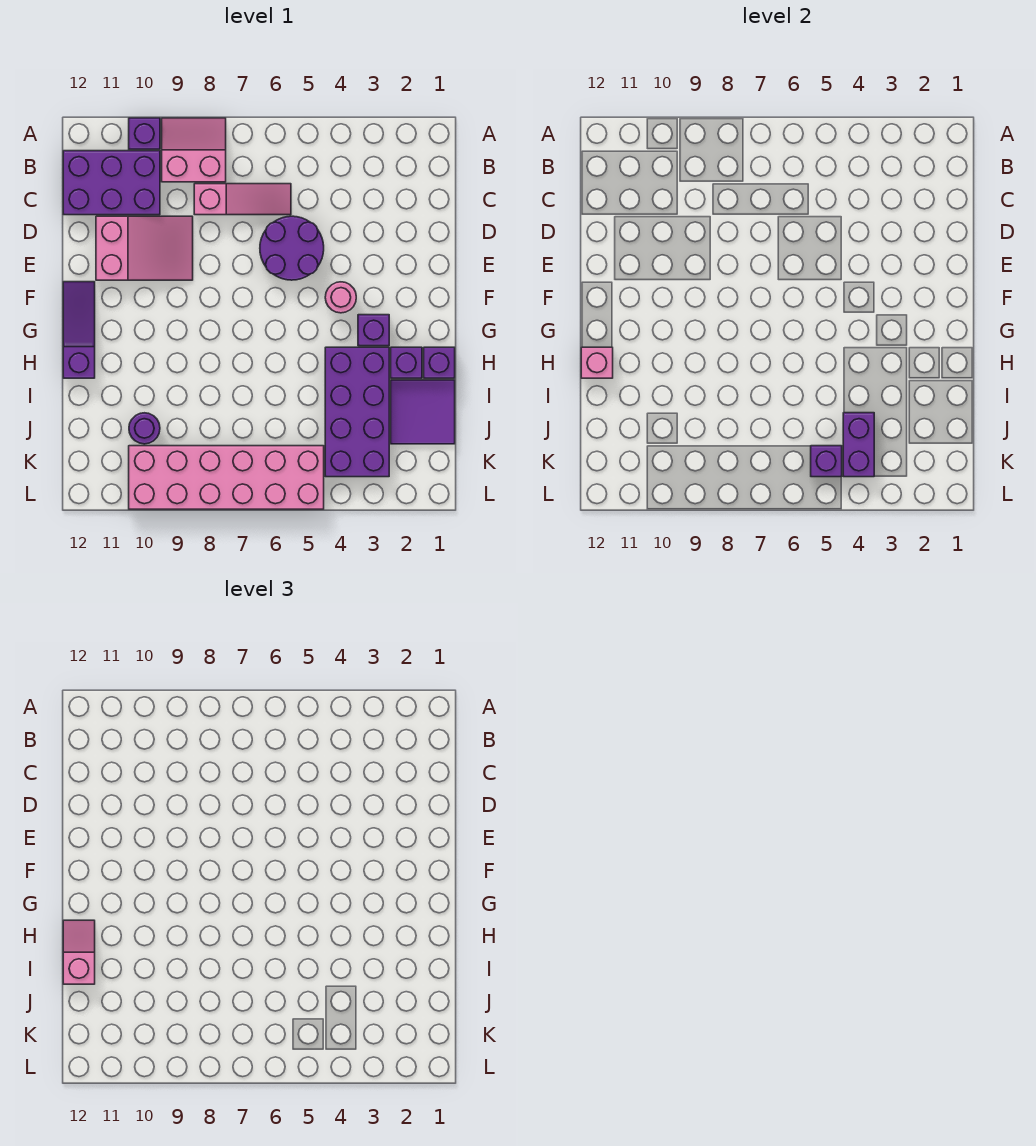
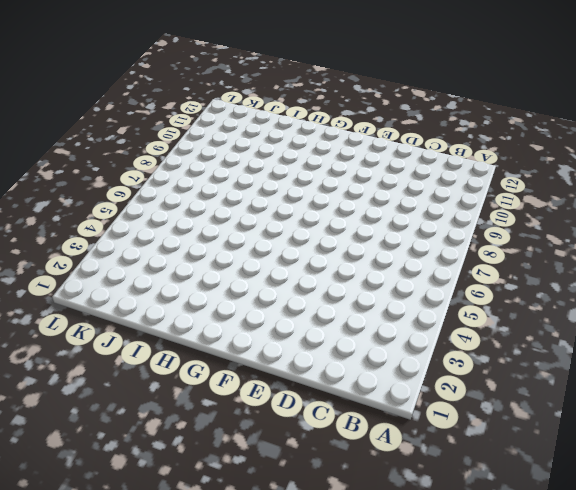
none -> pink 2x2 slope [162,118,226,182]
none -> purple 1x1 brick [129,118,160,149]
none -> purple 2x3 brick [63,151,160,215]

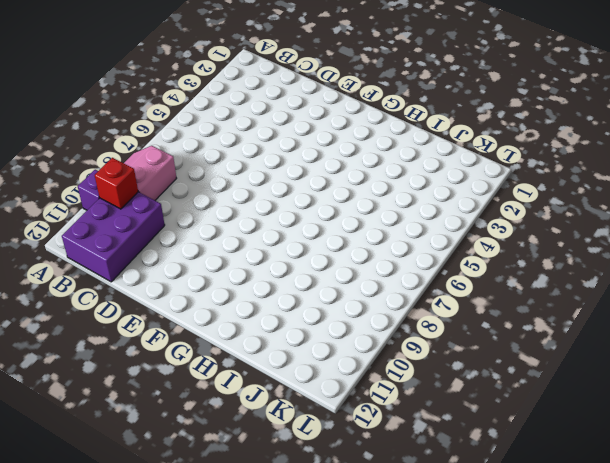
red 1x1 brick [95,158,138,209] -> none
none -> pink 1x3 slope [194,184,291,215]
none -> purple 2x2 round brick [260,216,324,280]
none -> pink 2x3 slope [96,216,193,280]

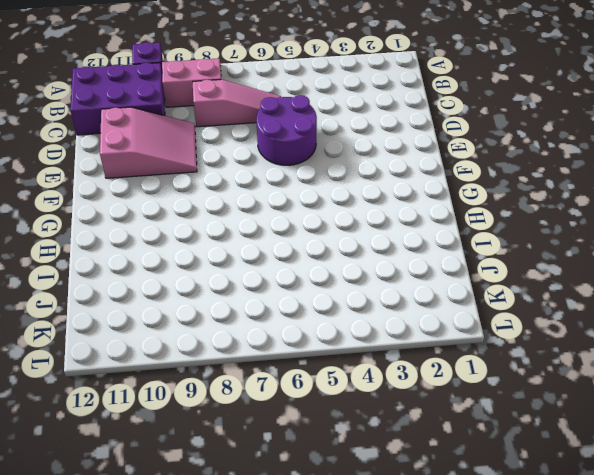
none -> pink 1x1 round brick [325,282,356,313]
none -> purple 1x3 slope [63,282,95,378]
none -> purple 1x1 brick [358,315,389,346]

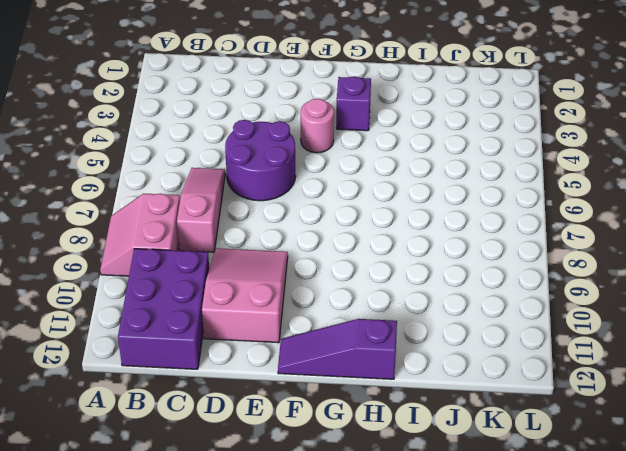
none -> purple 1x1 brick [129,118,160,149]
none -> purple 1x1 brick [424,347,455,378]
none -> purple 1x1 brick [391,347,422,378]

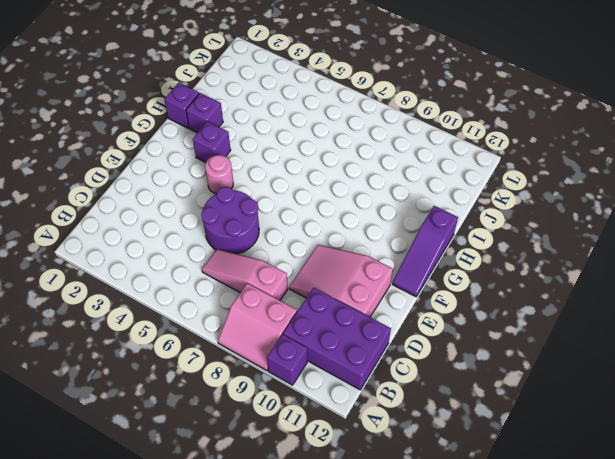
none -> purple 2x4 brick [325,347,389,477]
none -> purple 2x2 tile [391,380,455,444]
none -> purple 1x1 round brick [129,413,160,444]

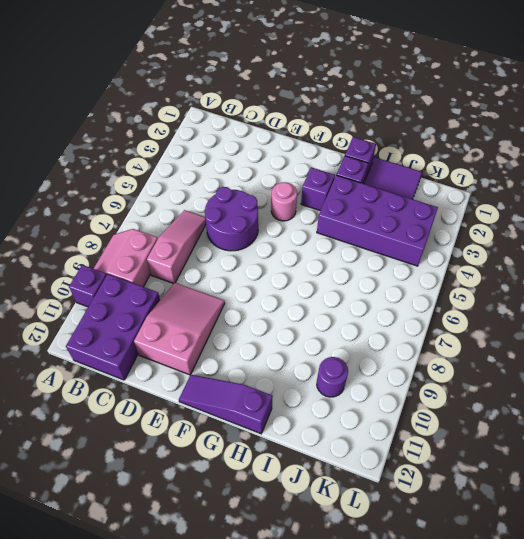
none -> pink 2x6 brick [129,446,324,509]
none -> pink 1x1 brick [581,347,613,378]
none -> purple 1x2 brick [843,413,874,477]

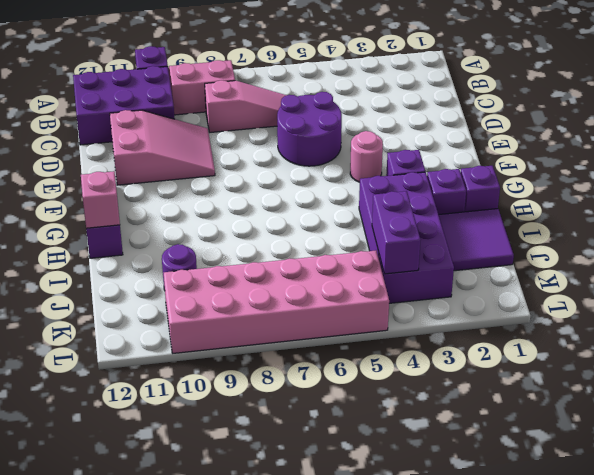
none -> purple 1x1 brick [811,446,842,477]
none -> pink 1x2 slope [63,920,95,984]

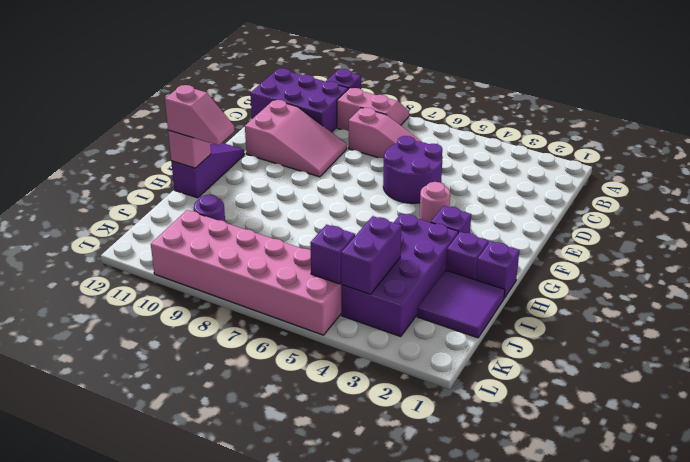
pink 1x2 slope [165,85,235,145] -> pink 1x2 slope turned to [63,920,95,984]

